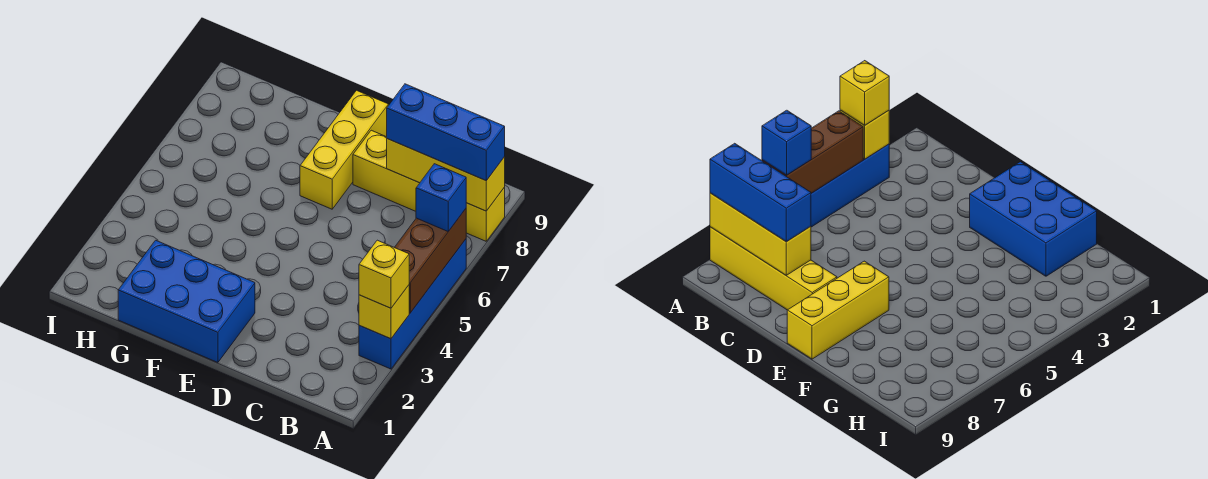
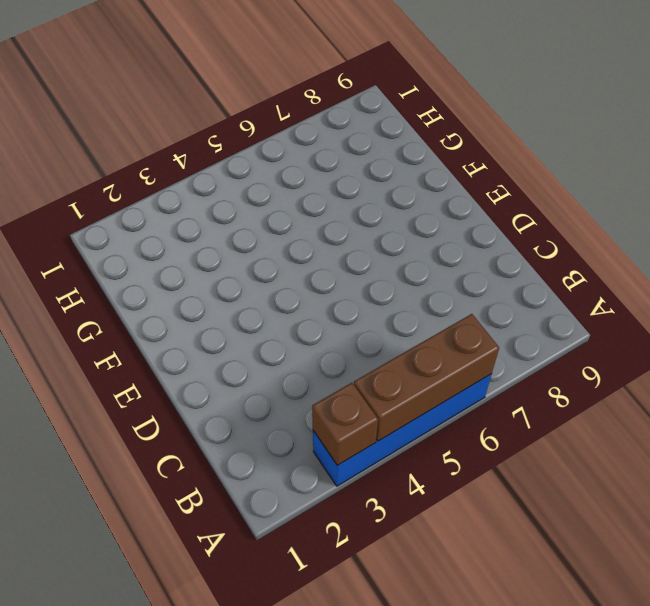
brown 1x1 brick [312,383,378,465] -> yellow 1x1 brick [359,285,409,339]
none -> yellow 1x4 brick [353,130,505,241]
none -> blue 2x3 brick [118,240,255,363]

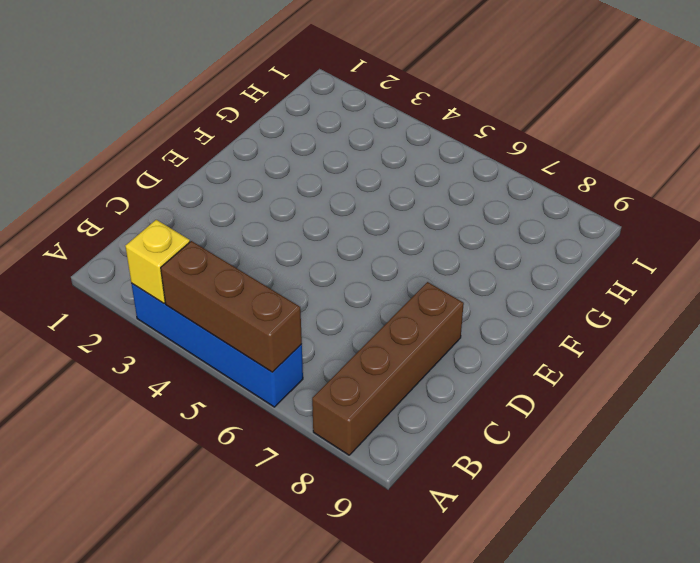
brown 1x4 brick [312,282,464,455] -> yellow 1x4 brick [353,130,505,241]
none -> blue 2x3 brick [118,240,255,363]
none -> yellow 1x3 brick [300,90,389,209]

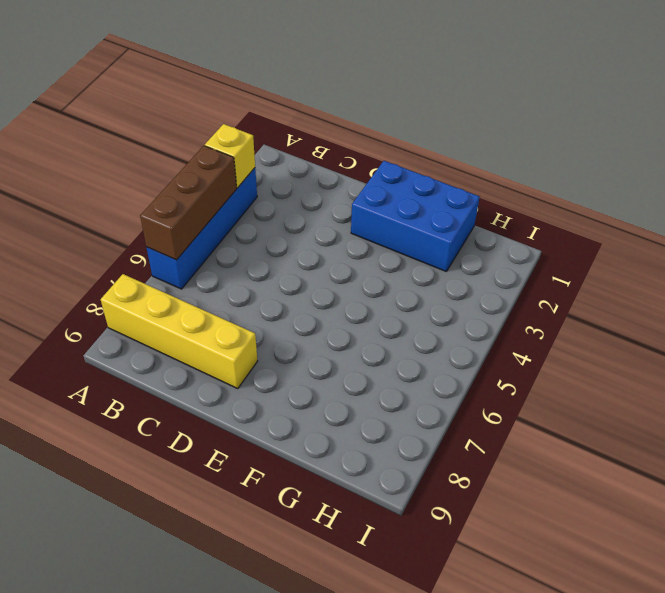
none -> yellow 1x3 brick [300,90,389,209]
none -> yellow 1x3 brick [387,139,505,211]

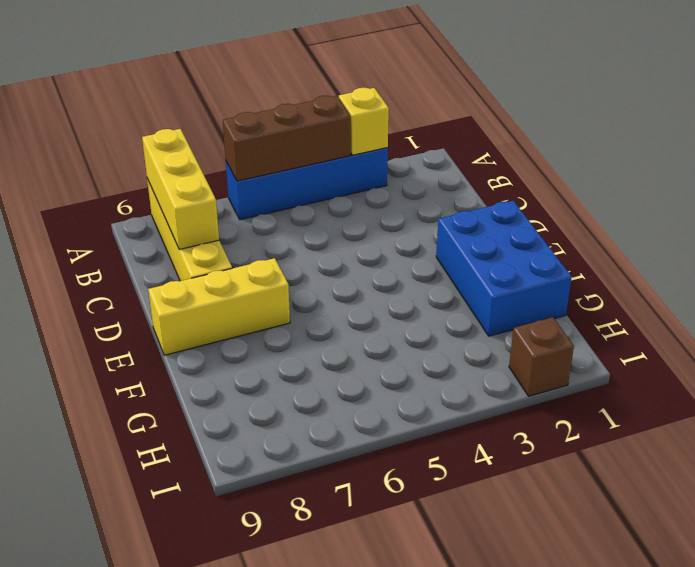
brown 1x1 brick [509,317,574,396] -> none
none -> yellow 1x1 brick [359,240,409,308]
none -> blue 1x1 brick [416,164,466,231]

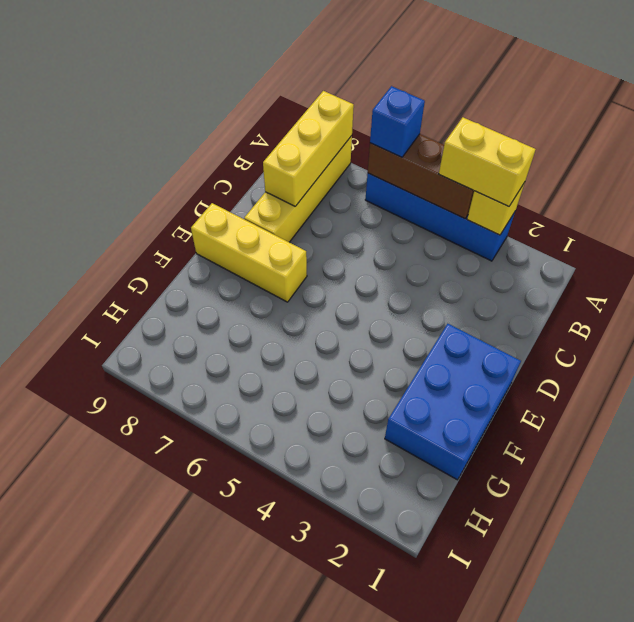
yellow 1x2 brick [439,117,536,206] -> yellow 1x1 brick [359,240,409,308]
none -> blue 1x3 brick [387,84,505,180]

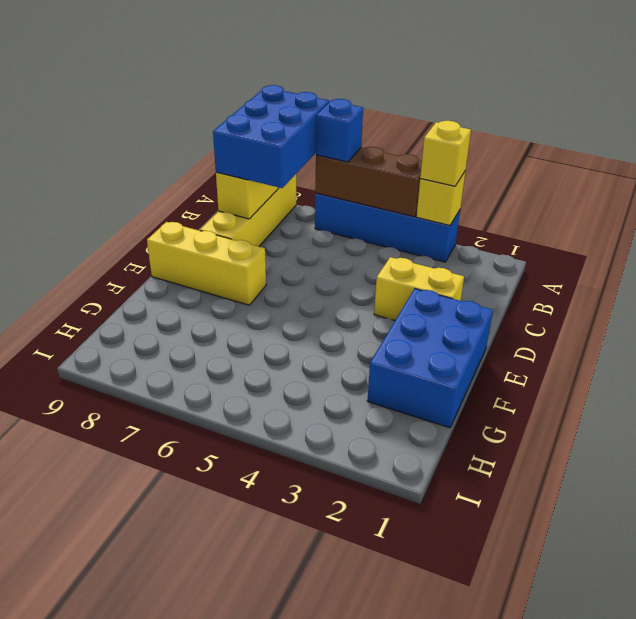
blue 2x3 brick [213,85,329,188] -> blue 1x3 brick [387,84,505,180]
yellow 1x2 brick [374,257,464,321] -> none

